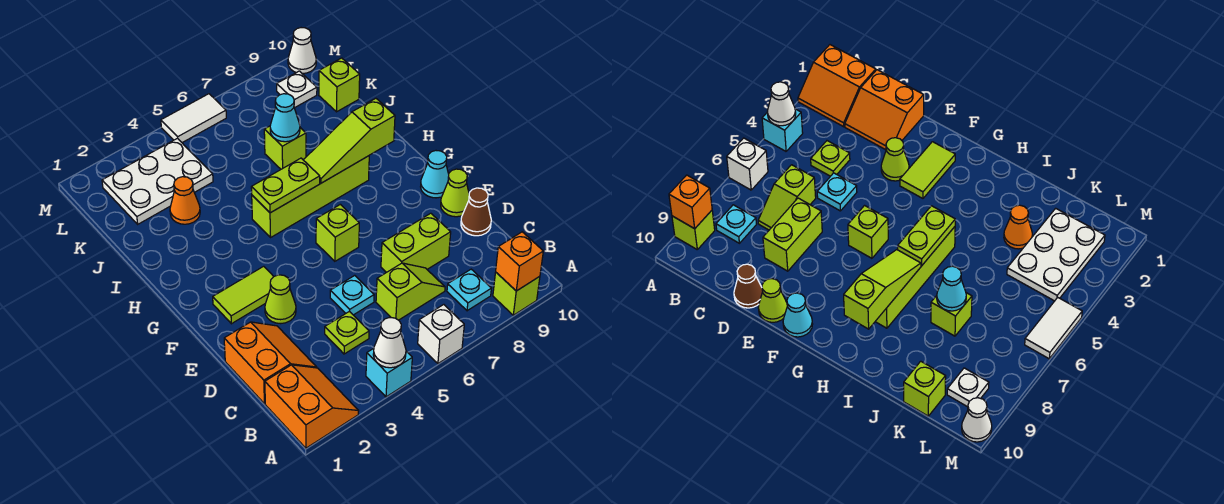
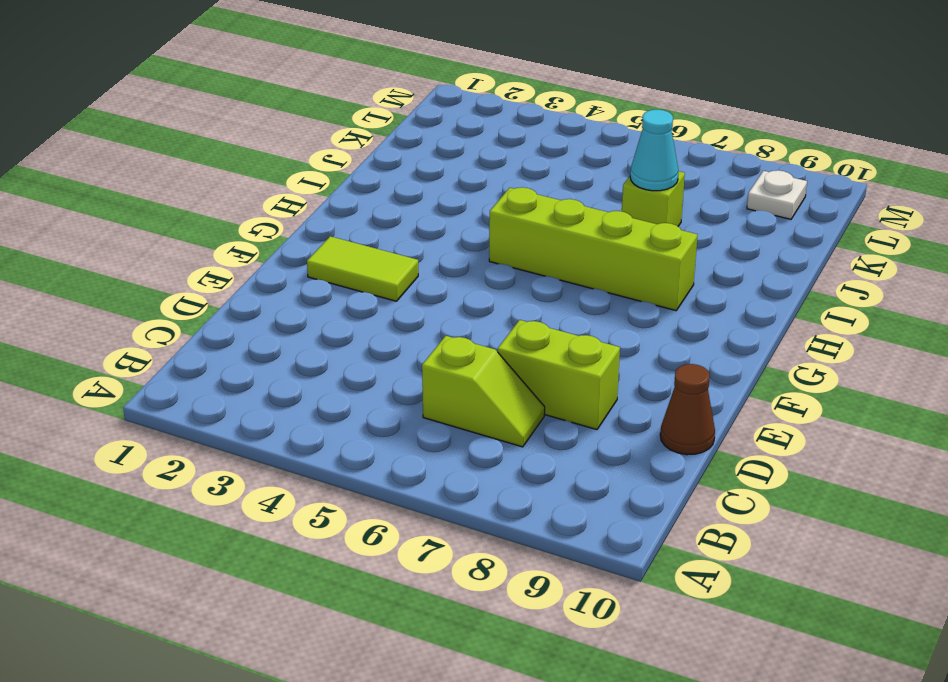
none -> orange 2x2 slope [265,365,359,448]
none -> cyan 1x1 brick [366,348,412,397]
none -> white 1x1 brick [418,305,464,364]

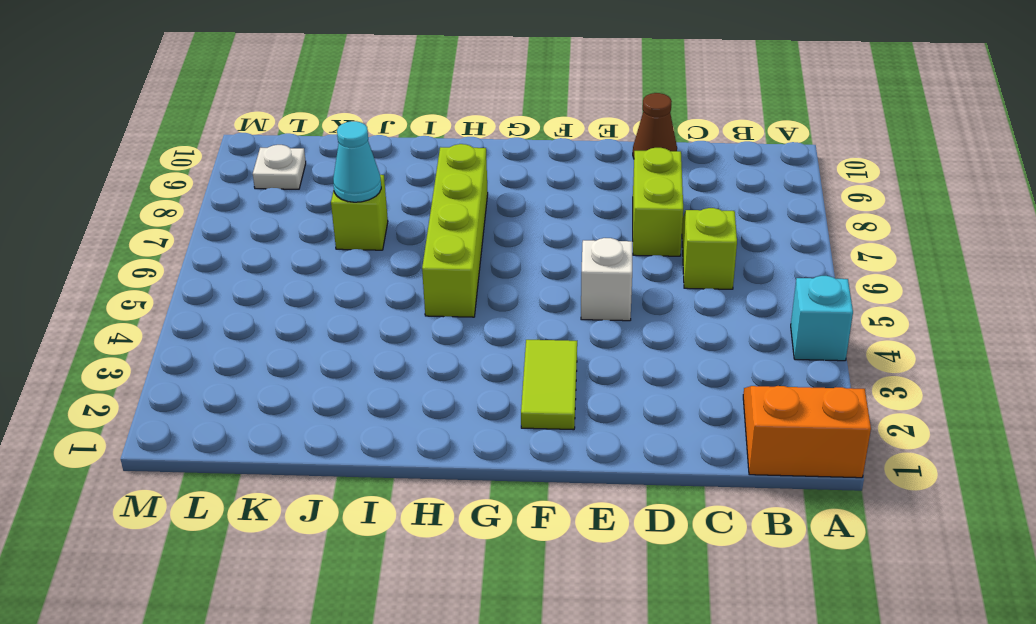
white 1x1 brick [581,238,632,321] -> white 1x1 brick moved to [418,305,464,364]
none -> lime 1x1 brick [493,272,540,315]
none -> cyan 1x1 plate [447,269,491,311]
none -> orange 2x2 slope [224,322,317,404]

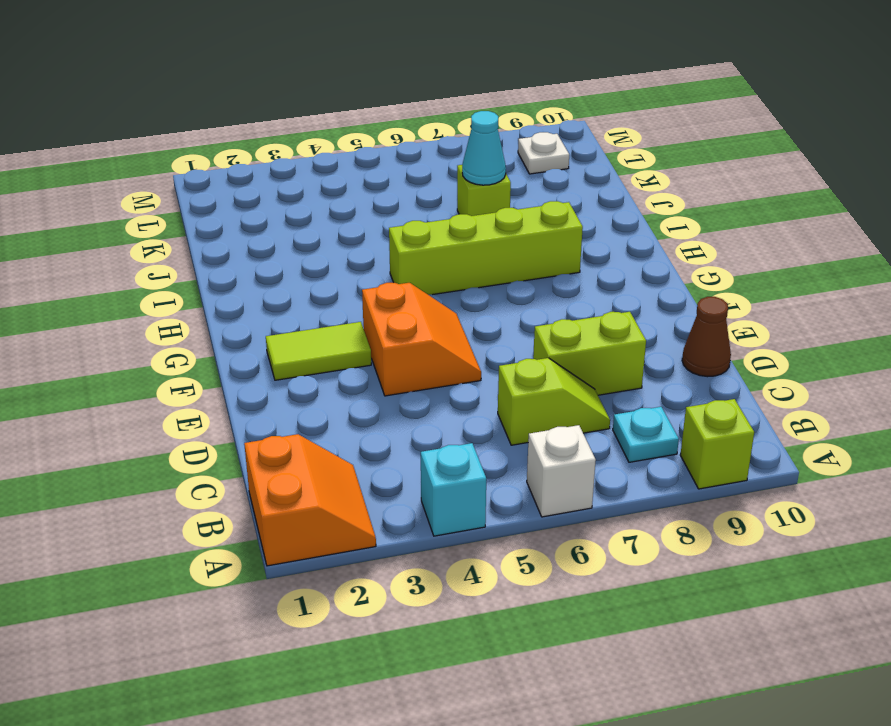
orange 2x2 slope [362,283,481,396] -> orange 2x2 slope moved to [224,322,317,404]
none -> lime 1x1 plate [325,311,369,354]
none -> cyan 1x1 plate [330,275,374,315]
none -> lime 1x1 cone [265,275,296,324]

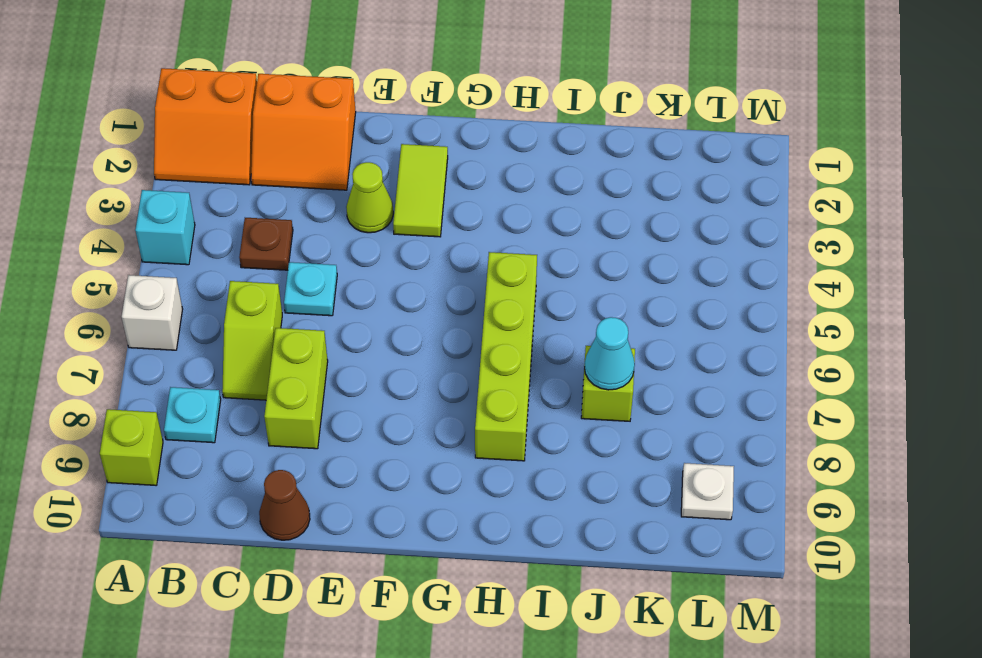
brown 1x1 plate [239,218,293,270] -> lime 1x1 plate [325,311,369,354]
none -> lime 1x1 cone [441,169,469,217]
none -> lime 1x1 brick [316,204,359,261]
none -> cyan 1x1 cone [421,151,449,198]

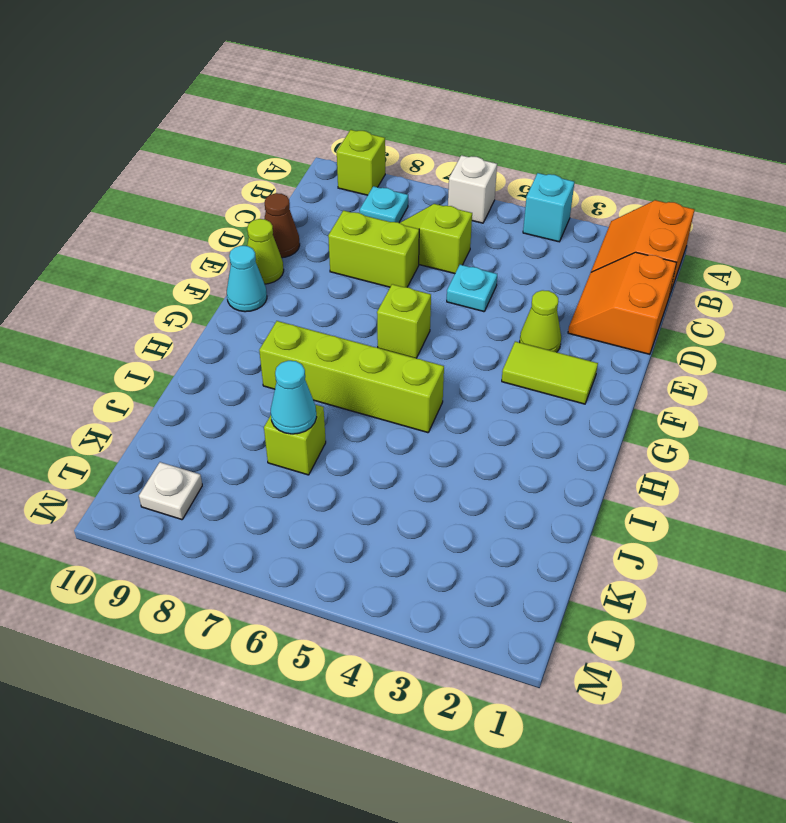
none -> lime 1x1 plate [325,311,369,354]
none -> orange 1x1 cone [170,177,200,224]
none -> white 2x3 plate [102,138,213,224]

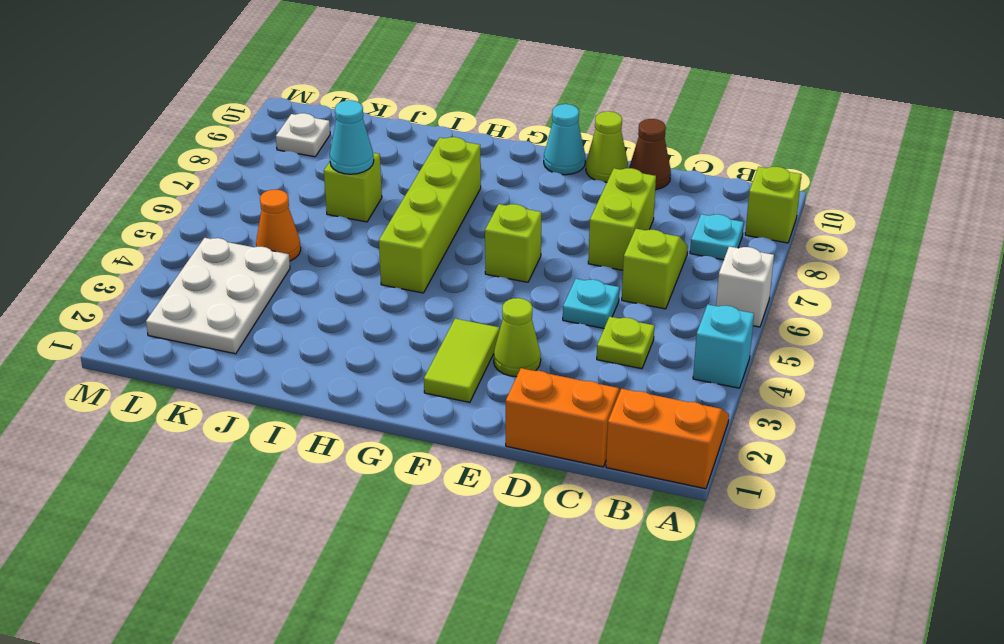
orange 1x1 cone [256,190,301,261] -> orange 1x1 cone moved to [170,177,200,224]
none -> lime 1x1 brick [319,58,360,112]
none -> white 1x2 tile [161,94,226,143]
none -> white 1x1 cone [288,28,316,74]

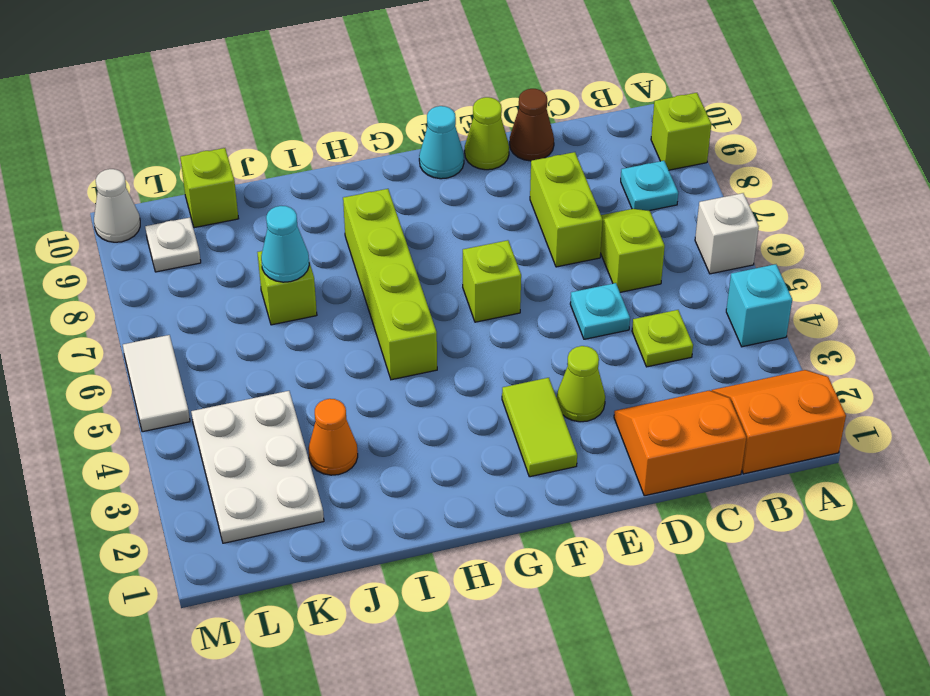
none -> white 1x1 cone [373,318,406,368]
none -> orange 1x1 brick [496,232,543,291]
none -> lime 1x2 plate [251,158,320,213]

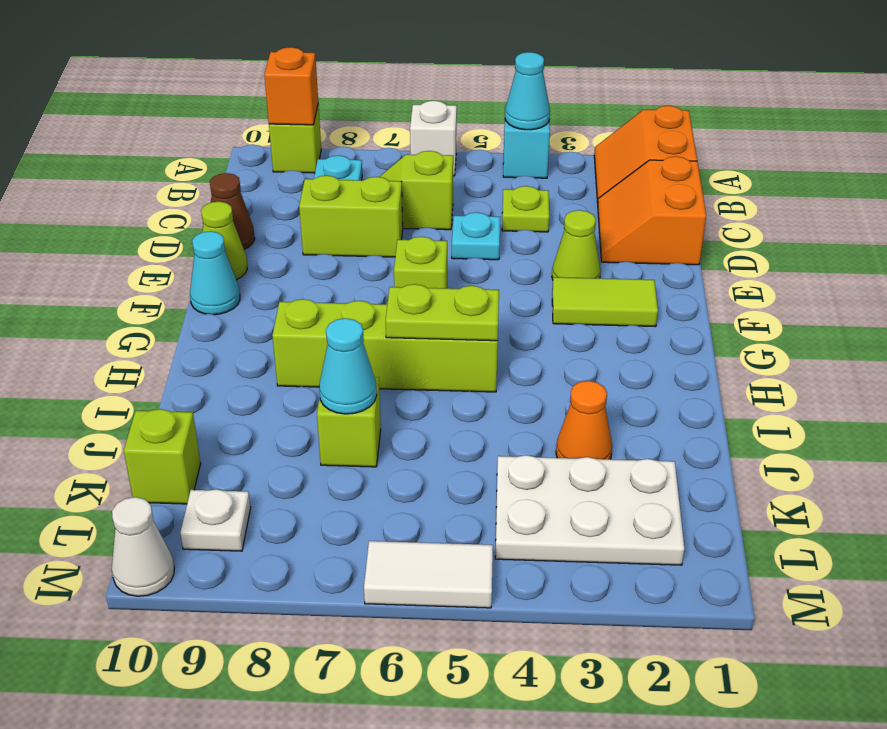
cyan 1x1 cone [505,52,550,130] -> white 1x1 cone [373,318,406,368]
none -> lime 1x3 slope [304,98,395,183]

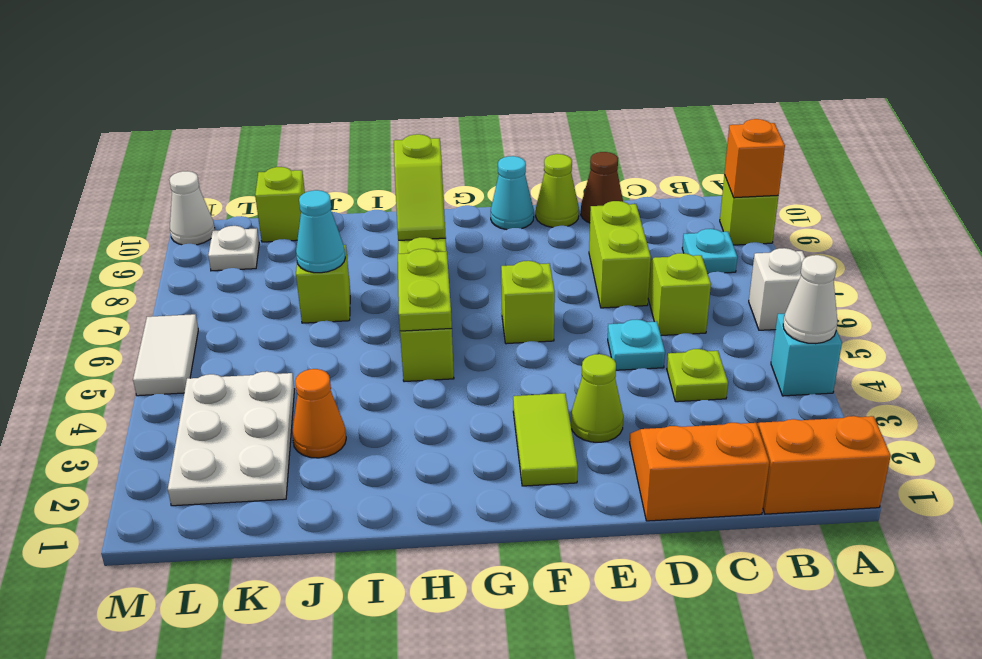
lime 1x2 slope [394,134,446,240] -> lime 1x3 slope [304,98,395,183]

